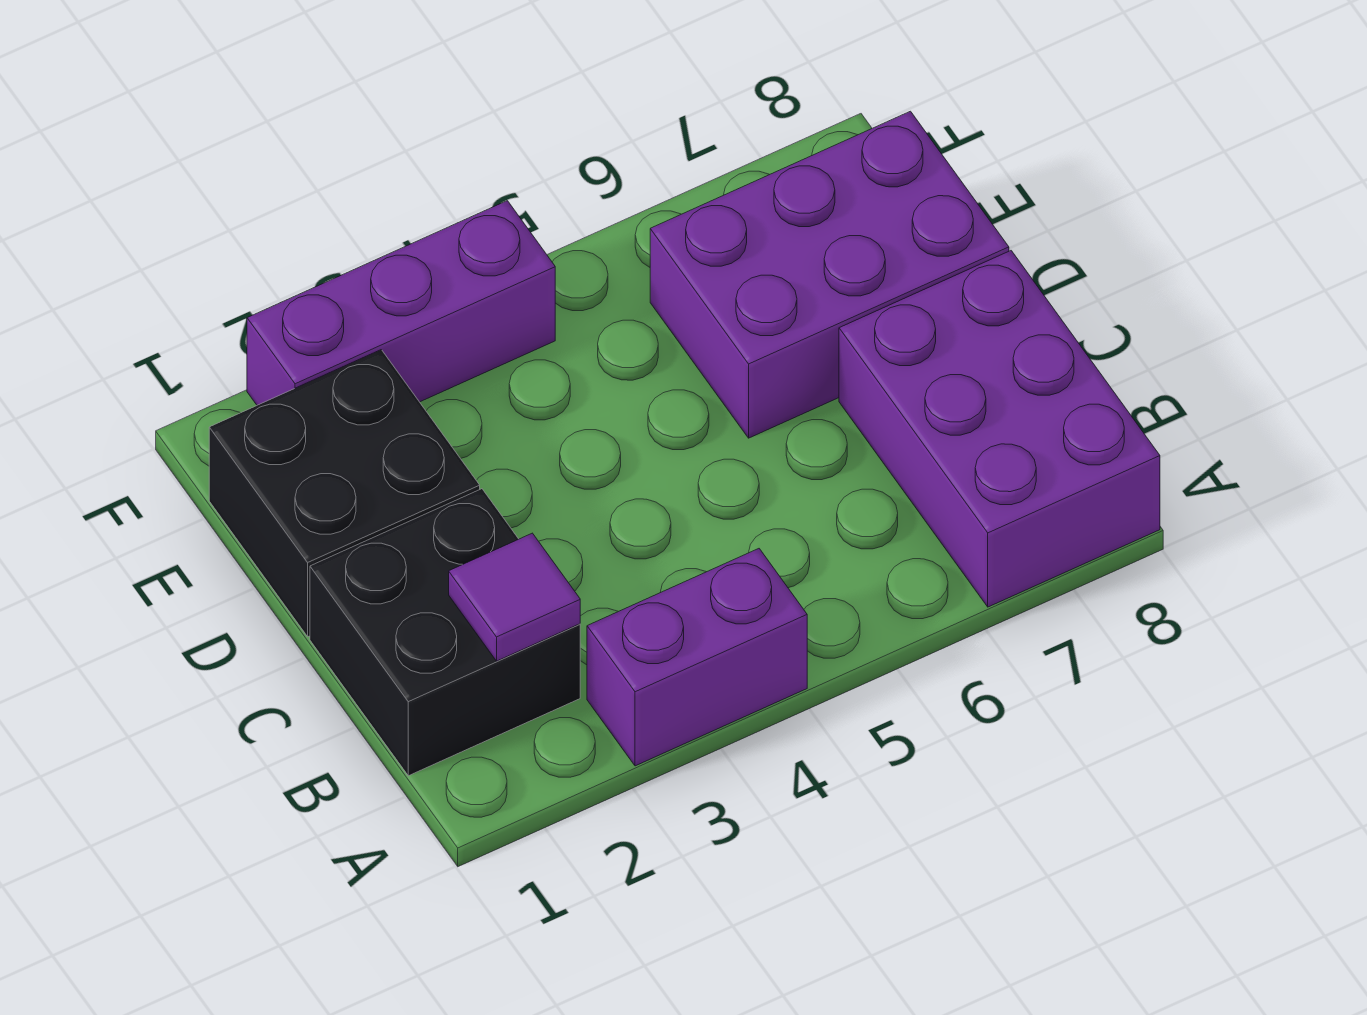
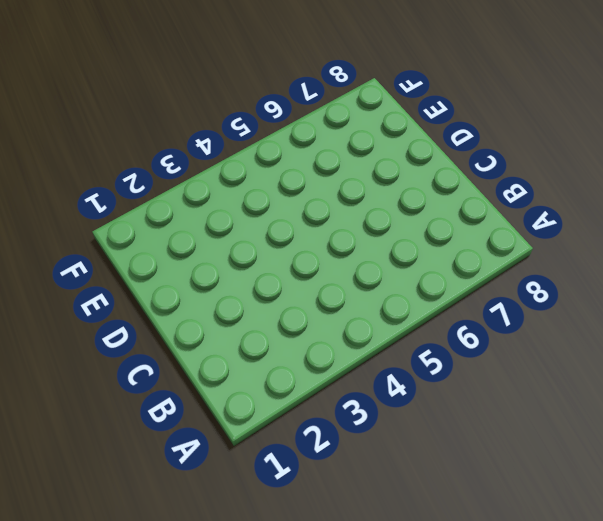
none -> purple 1x2 brick [587,549,807,766]
none -> purple 2x3 brick [839,251,1160,607]

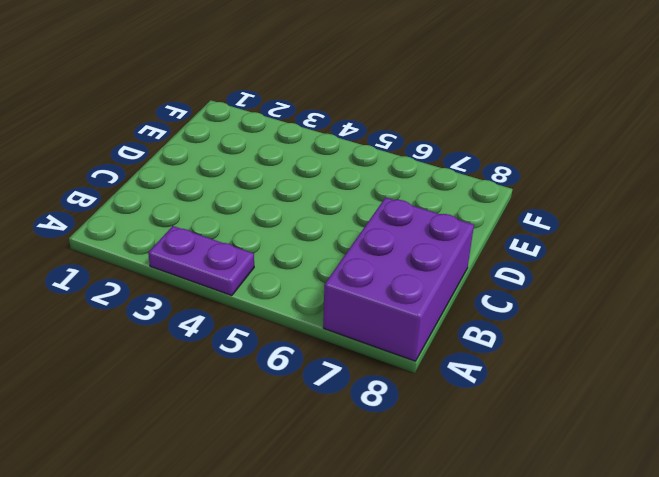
purple 1x2 plate [148,226,254,296] -> purple 1x2 brick [587,549,807,766]
none -> black 2x2 brick [310,489,580,776]
none -> black 2x2 brick [209,350,480,636]

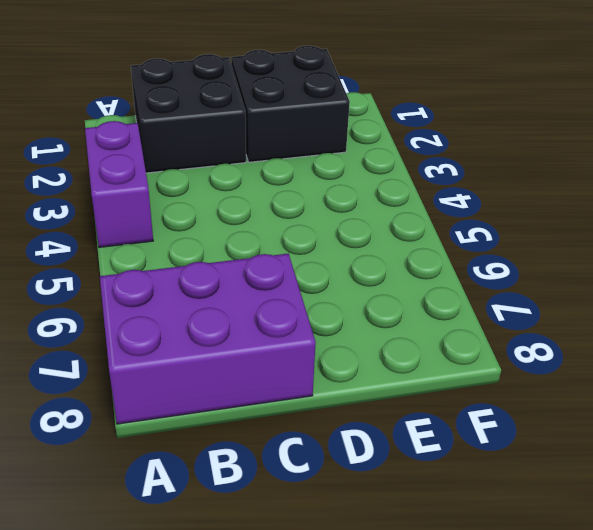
none -> purple 2x3 brick [650,111,1009,438]
none -> purple 1x3 brick [247,201,555,405]

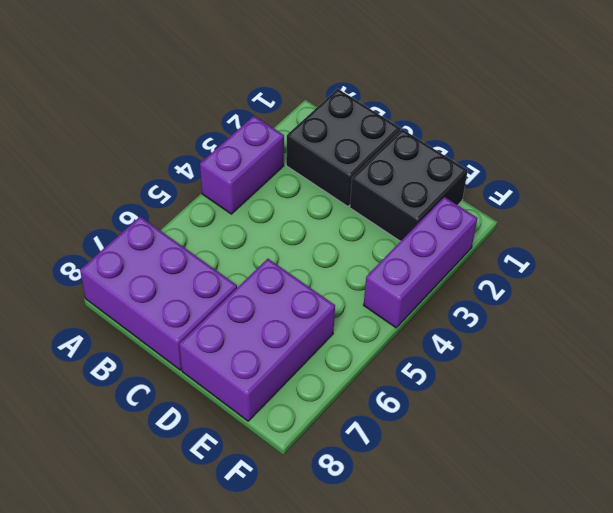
none -> purple 1x1 tile [449,533,580,661]

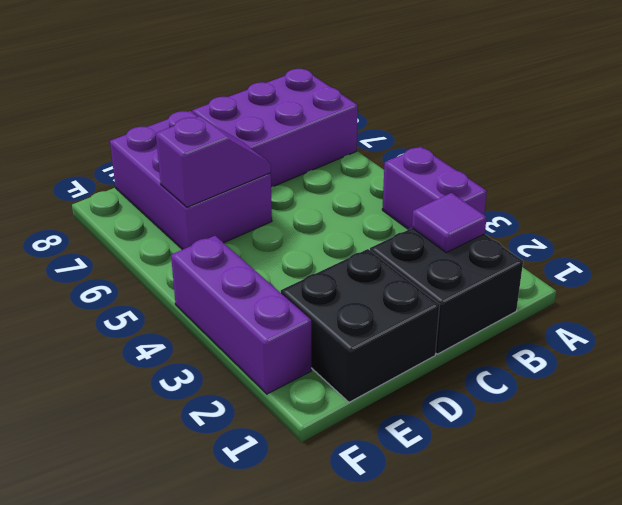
purple 1x2 slope [156,117,271,207] -> none

